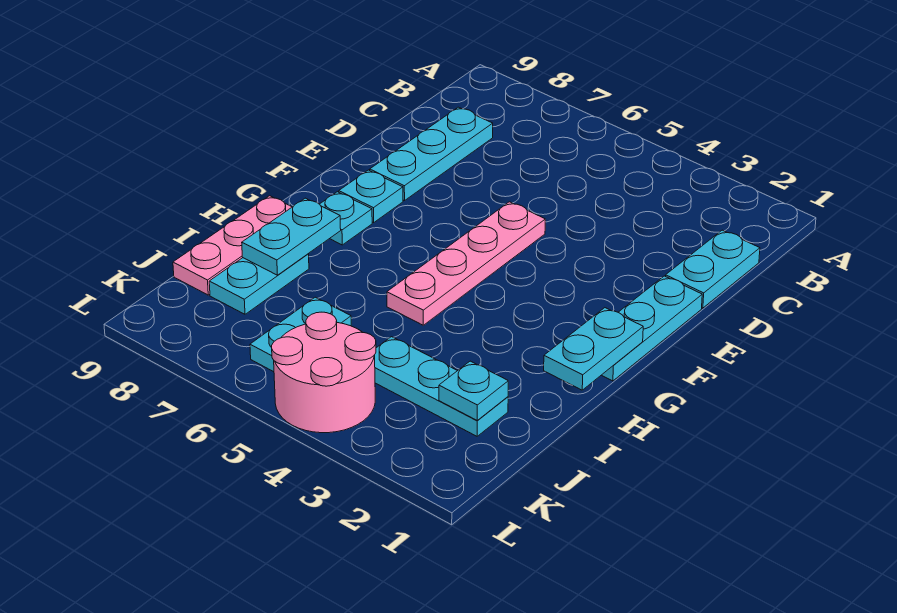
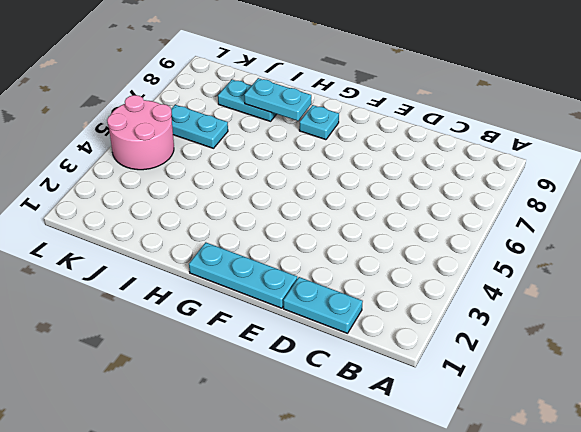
none -> cyan 1x3 plate [370,107,493,201]
none -> pink 1x4 plate [387,202,545,325]
none -> cyan 1x1 plate [339,170,403,222]

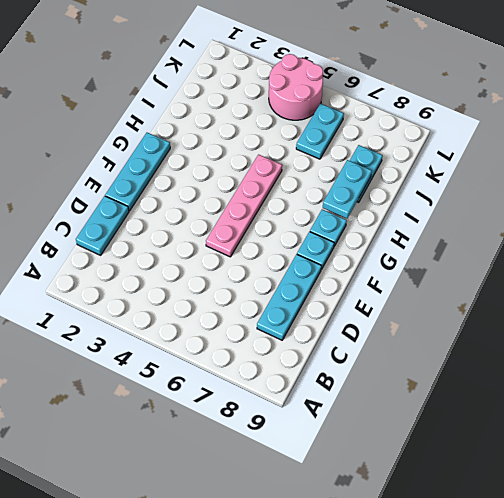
none -> pink 1x3 plate [173,196,292,295]
none -> cyan 1x3 plate [375,337,508,436]
none -> cyan 1x2 plate [544,308,643,390]

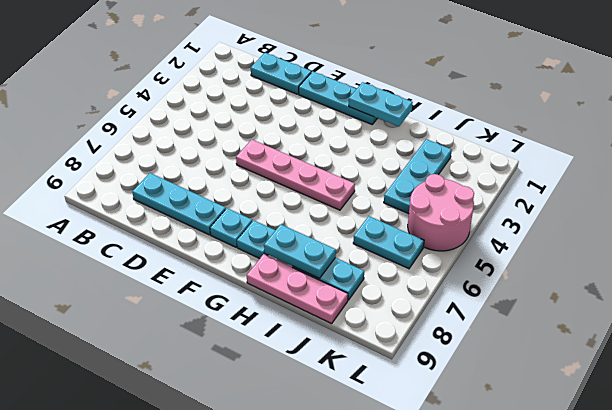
none -> cyan 1x1 plate [439,361,508,421]

